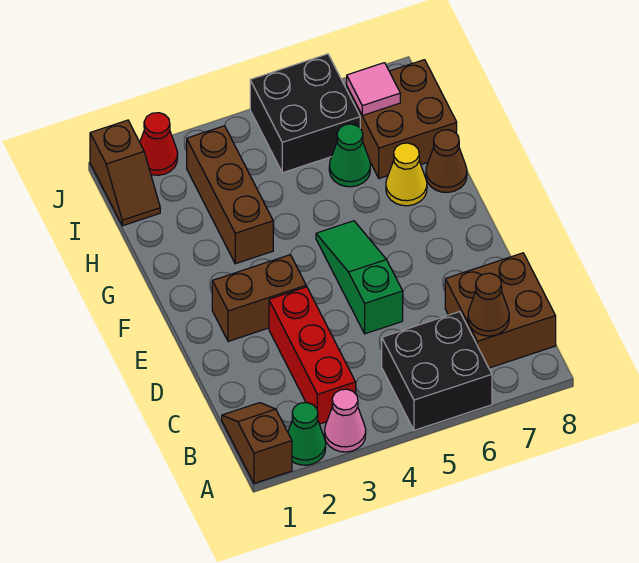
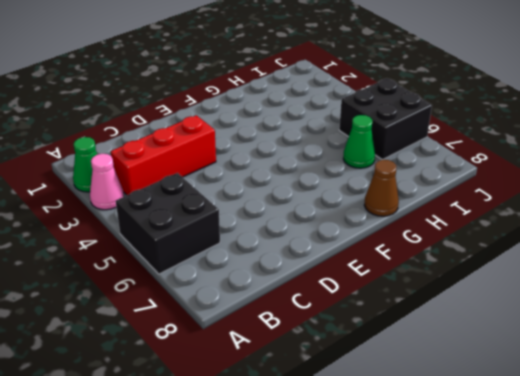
none -> brown 1x2 slope [222,403,292,483]
none -> brown 2x2 brick [445,253,556,368]
none -> green 1x3 slope [316,221,403,334]

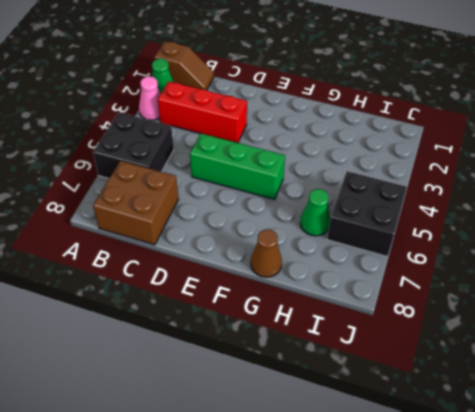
green 1x3 brick [190,133,285,200] -> green 1x3 slope [316,221,403,334]
none -> brown 1x2 brick [212,255,306,341]
none -> brown 1x3 brick [187,126,273,264]
none -> yellow 1x1 cone [386,143,427,206]

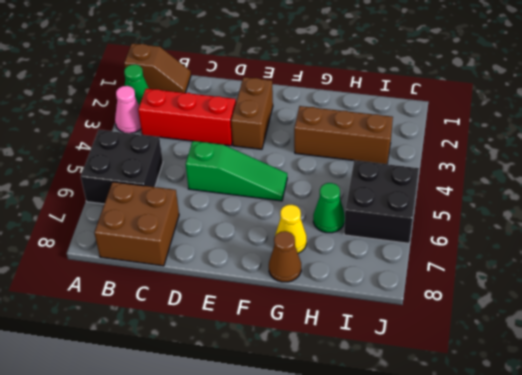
none -> brown 2x2 brick [347,60,457,178]
none -> brown 1x2 slope [90,120,160,226]
none -> red 1x1 cone [140,113,178,175]

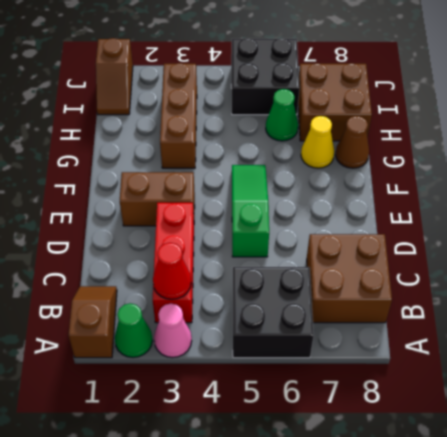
red 1x1 cone [153,243,191,299] -> red 1x1 cone moved to [140,113,178,175]
none -> brown 1x1 cone [468,273,509,336]
none -> pink 1x1 tile [347,63,400,115]

